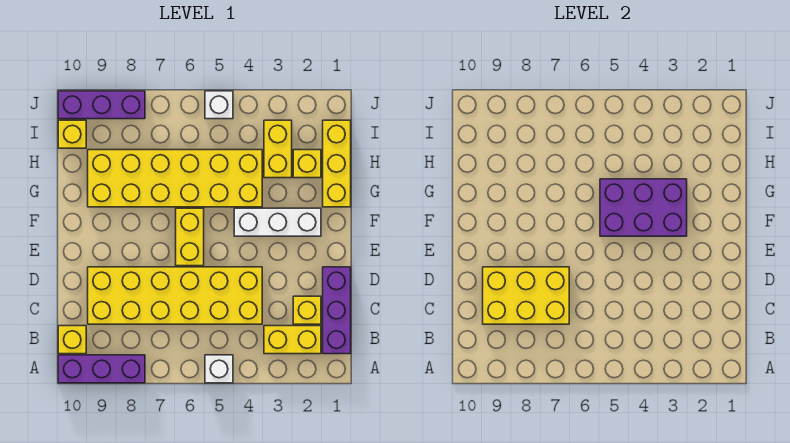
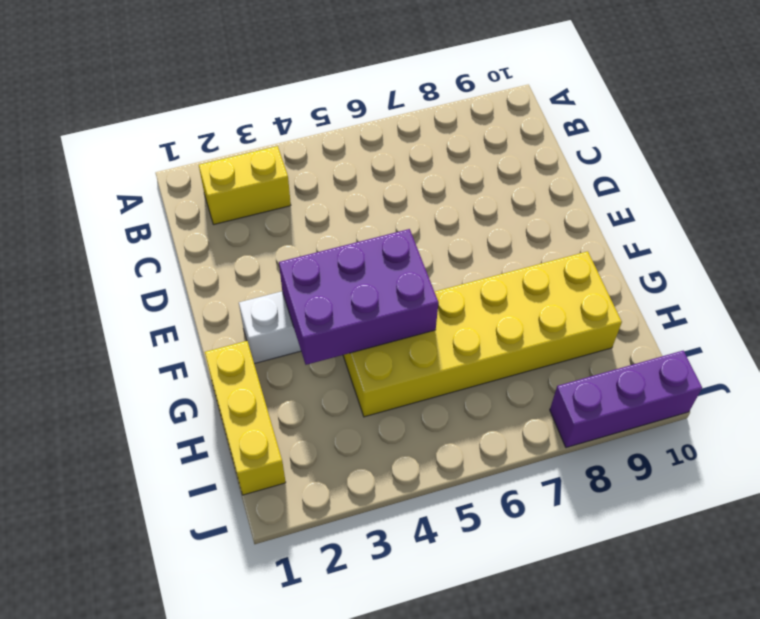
none -> white 1x1 brick [205,355,233,383]
none -> purple 1x3 brick [58,355,145,383]
none -> purple 1x3 brick [323,267,351,354]

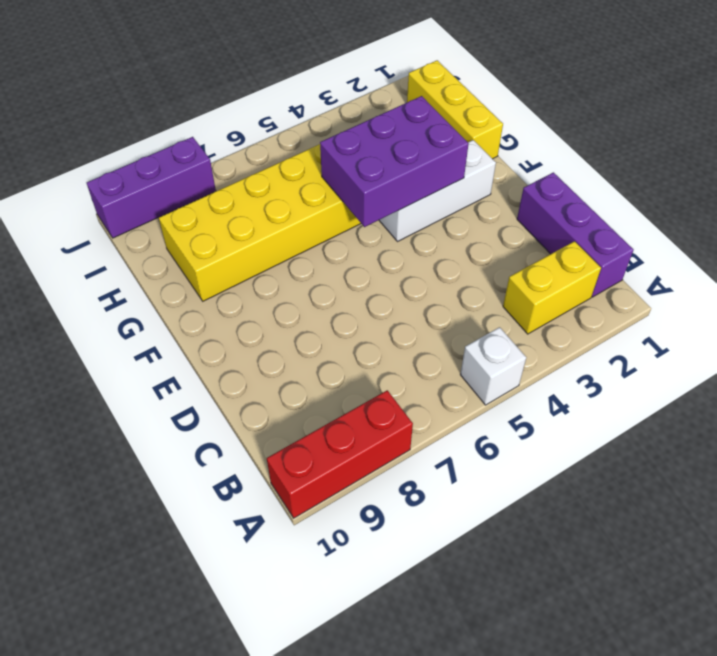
red 1x3 brick [267,390,413,518] -> purple 1x3 brick [58,355,145,383]
none -> yellow 1x1 brick [58,326,86,354]
none -> yellow 1x1 brick [293,296,321,324]
none -> yellow 2x6 brick [88,267,262,324]

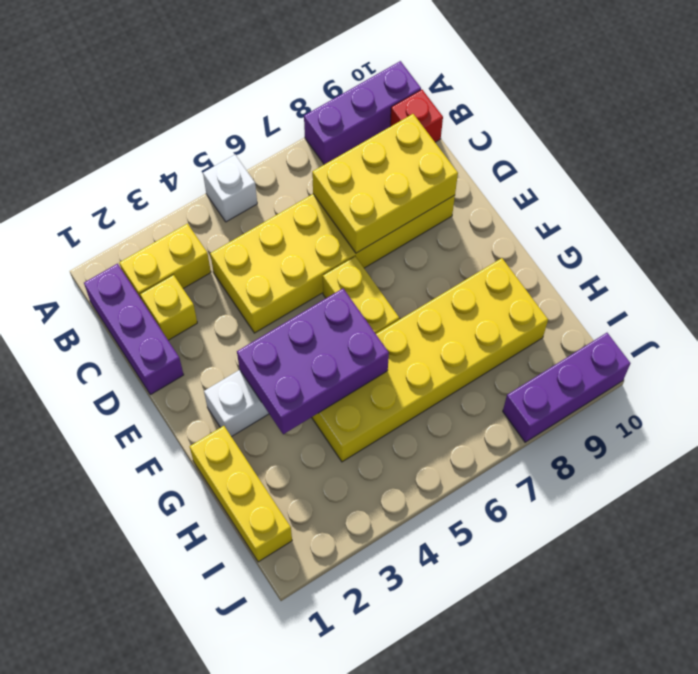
red 1x1 brick [390,90,443,142] -> yellow 1x1 brick [58,326,86,354]
none -> yellow 1x1 brick [293,150,321,178]
none -> yellow 1x2 brick [264,120,292,178]
none -> yellow 1x1 brick [58,120,86,148]

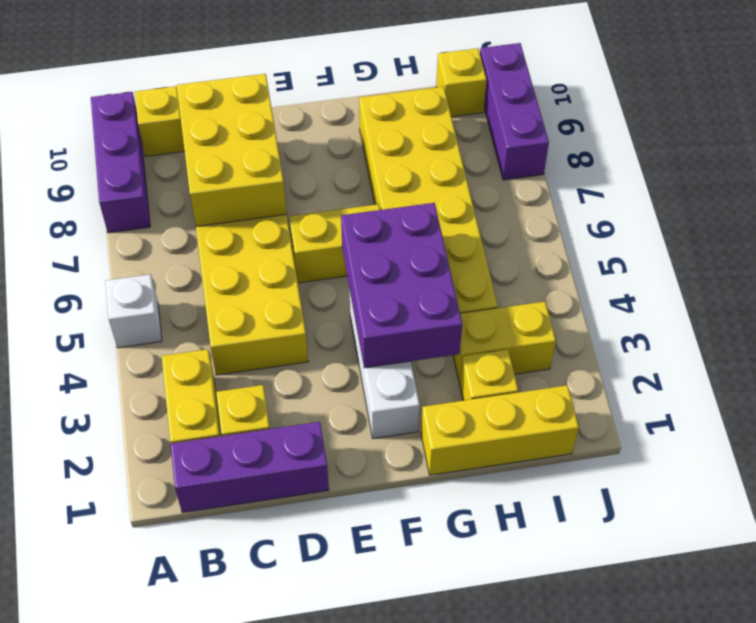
none -> white 1x1 brick [205,91,233,119]

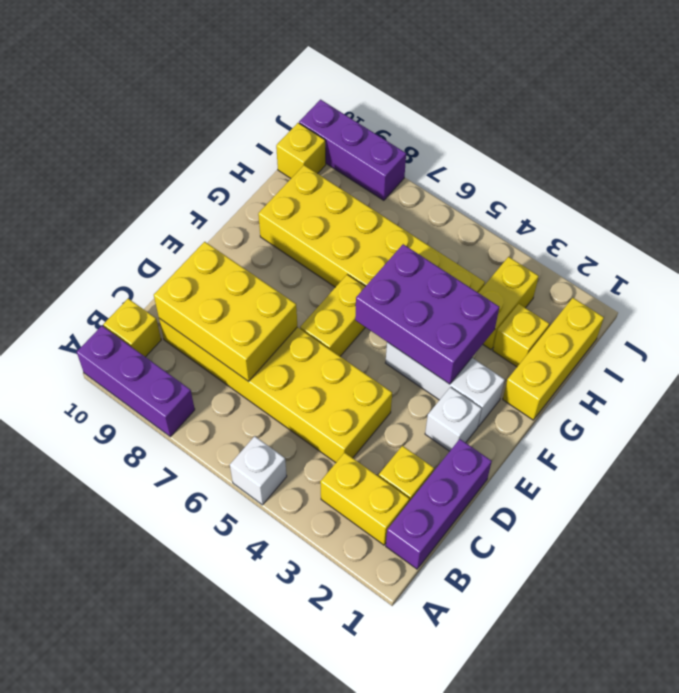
white 1x1 brick [425,387,482,451] -> white 1x1 brick moved to [205,91,233,119]

